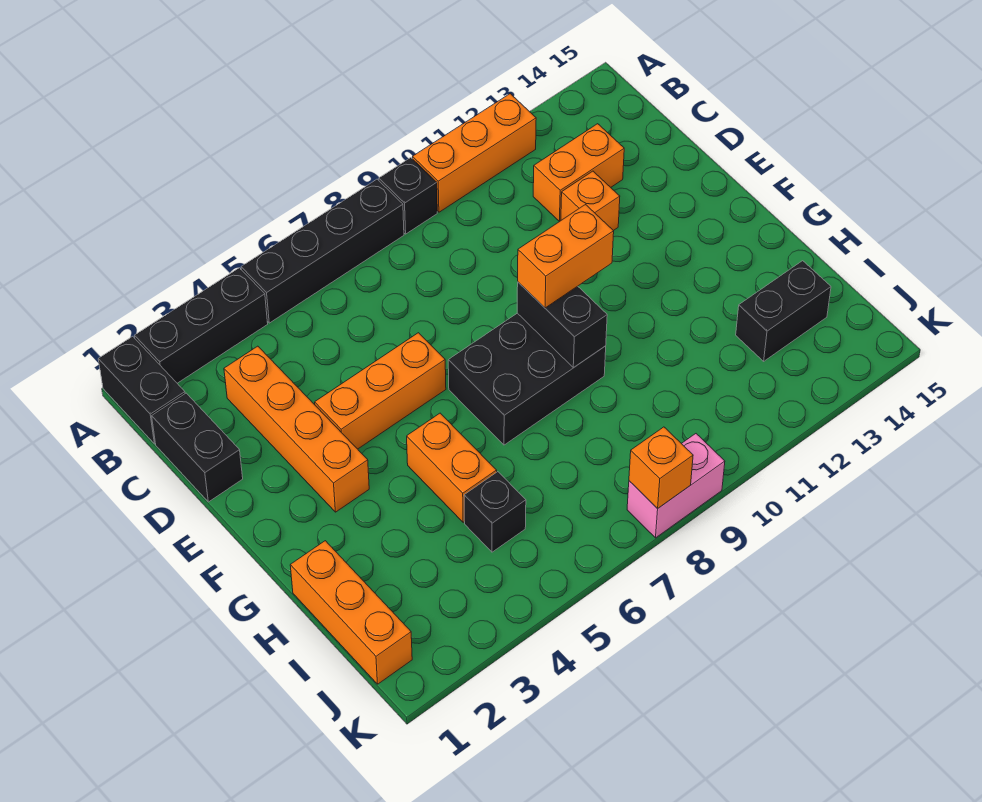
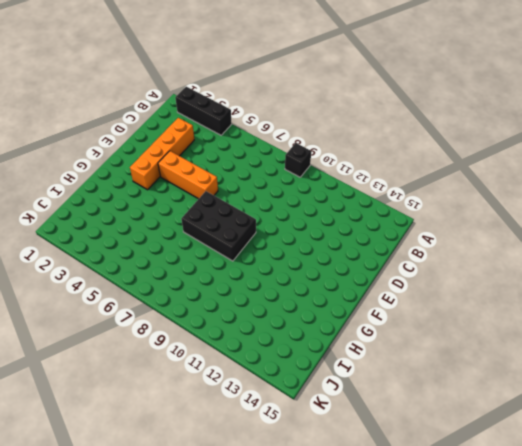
none -> black 1x2 brick [98,336,185,444]
none -> black 1x4 brick [241,179,404,323]
none -> orange 1x3 brick [413,94,536,212]

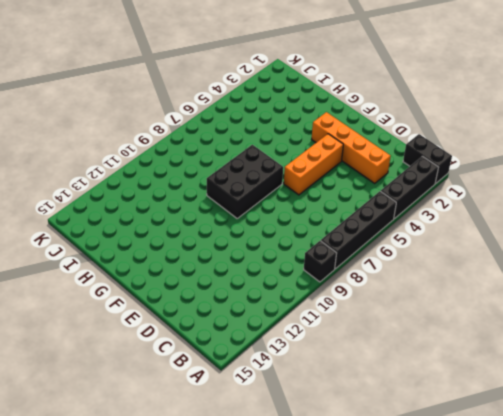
none -> orange 1x3 brick [413,94,536,212]
none -> black 1x2 brick [152,393,243,502]
none -> orange 1x2 brick [533,124,624,222]

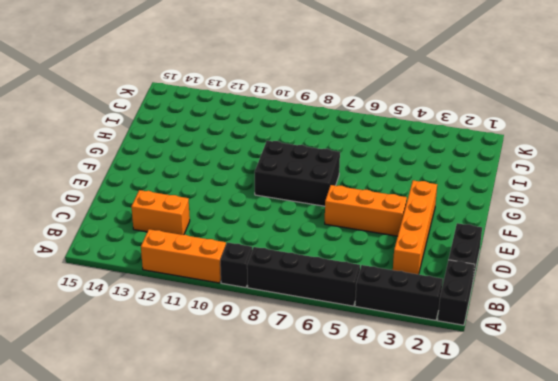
none -> orange 1x1 brick [561,171,620,231]
none -> orange 1x2 brick [407,413,497,522]
none -> orange 1x3 brick [290,541,412,684]

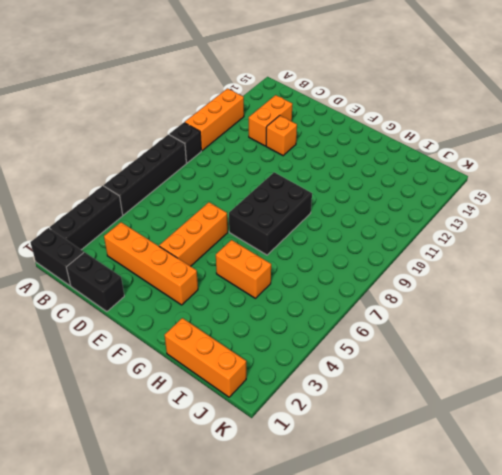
none -> black 1x1 brick [464,472,526,552]
none -> black 1x2 brick [736,261,831,361]
none -> pink 1x2 brick [627,434,725,538]

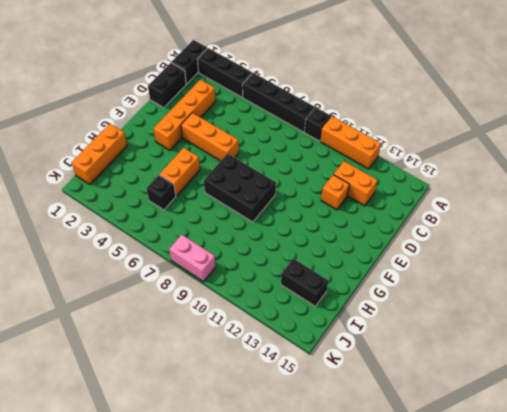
none -> black 1x2 brick [517,282,607,368]
none -> orange 1x1 brick [629,427,693,509]
none -> orange 1x2 brick [518,205,614,308]

